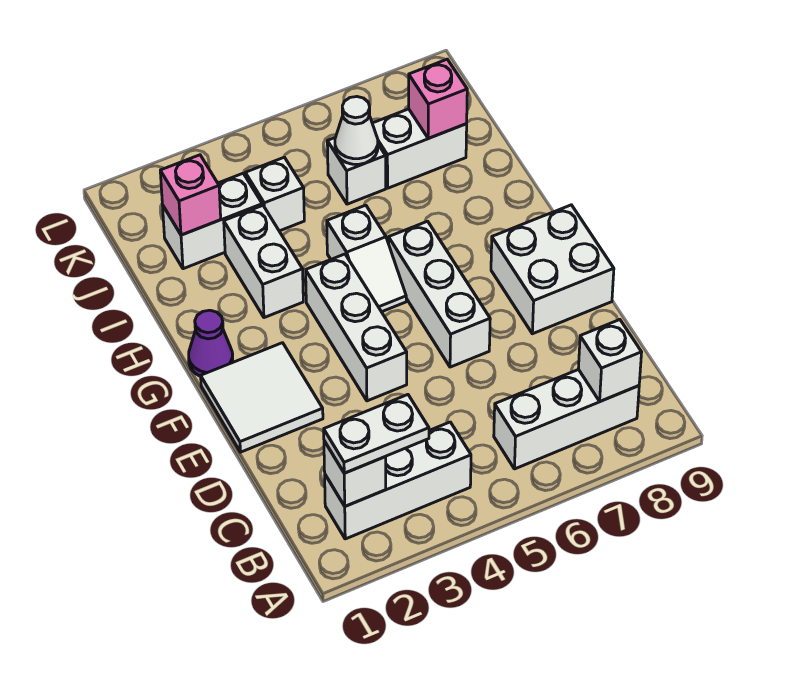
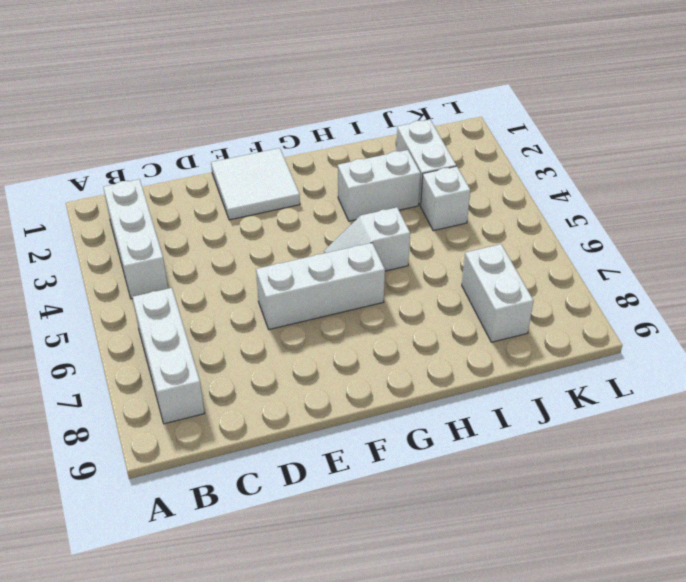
none -> white 1x3 brick [306,254,407,401]
none -> white 2x2 brick [491,205,614,334]
none -> purple 1x1 cone [189,310,233,376]

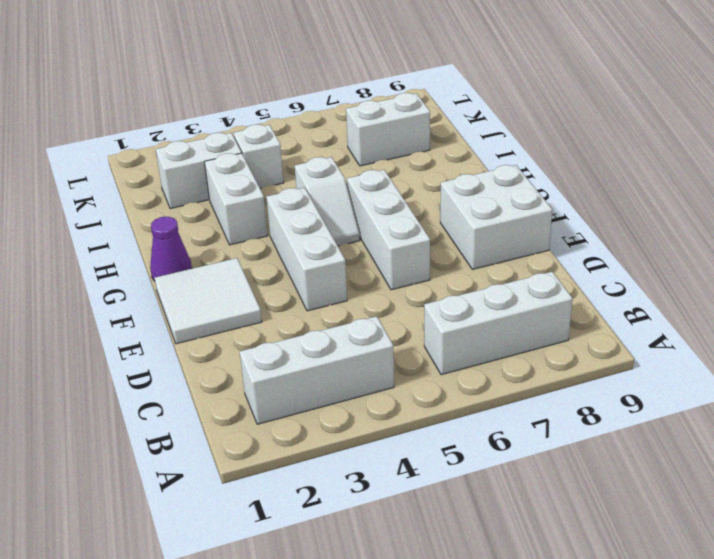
none -> white 1x1 brick [327,138,386,204]
none -> white 1x1 brick [324,441,386,506]
none -> white 1x1 brick [578,320,642,401]

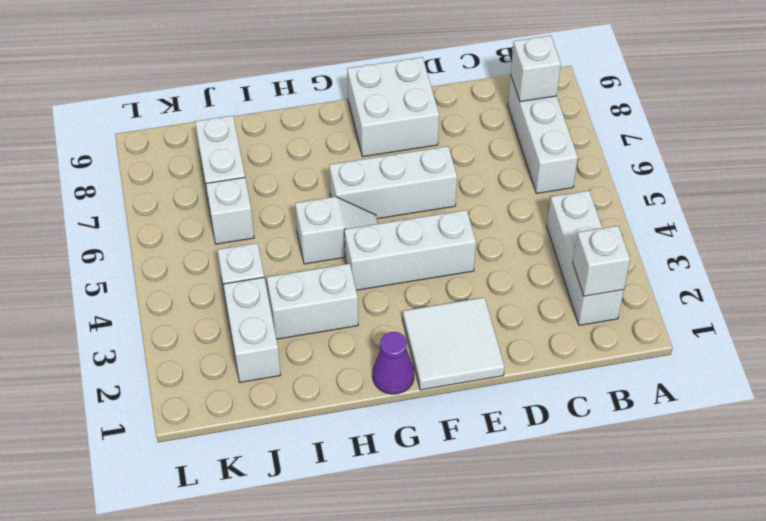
none -> pink 1x1 brick [160,155,221,235]
none -> white 1x1 cone [335,97,378,164]
none -> pink 1x1 brick [409,59,467,139]

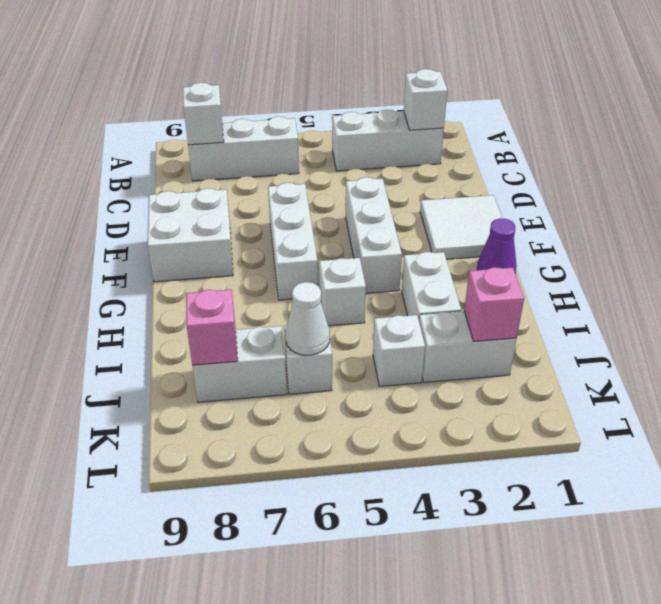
none -> white 1x2 plate [324,395,429,473]

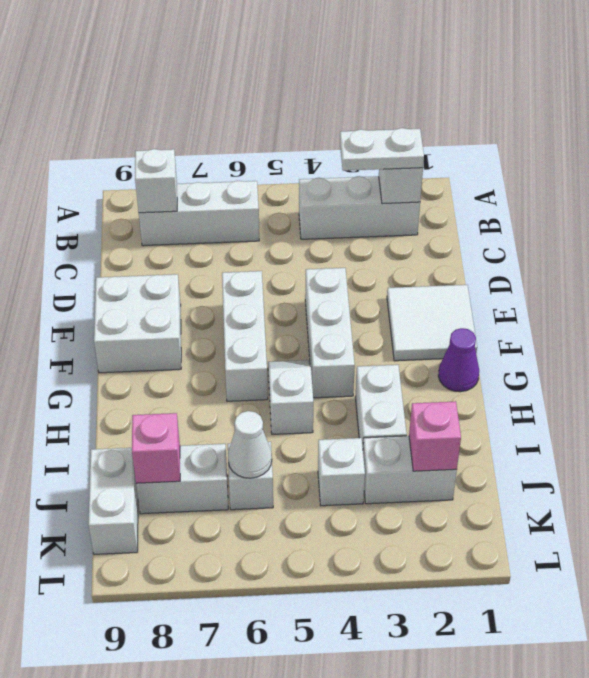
white 1x2 brick [88,448,138,554] -> none

